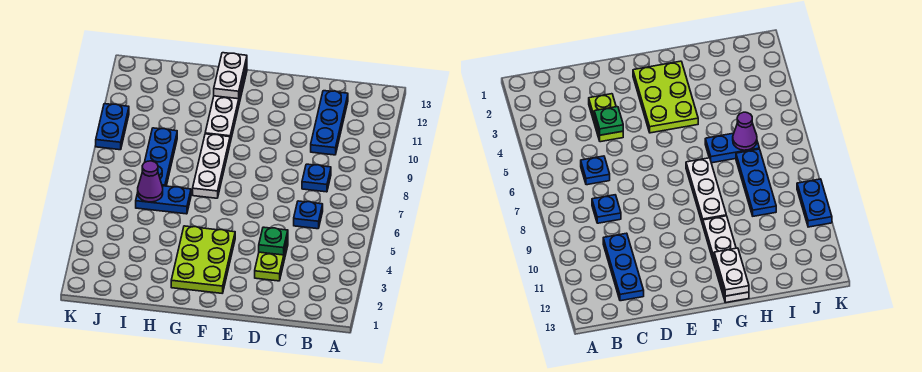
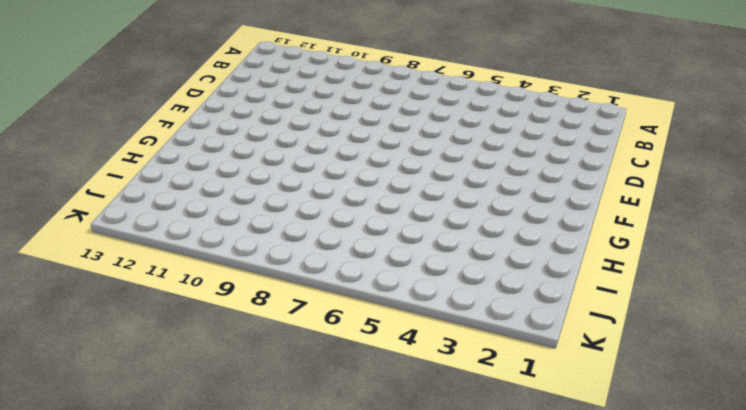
none -> blue 1x1 plate [294,201,323,229]
none -> blue 1x1 plate [302,164,331,192]
none -> blue 1x3 plate [311,91,348,155]

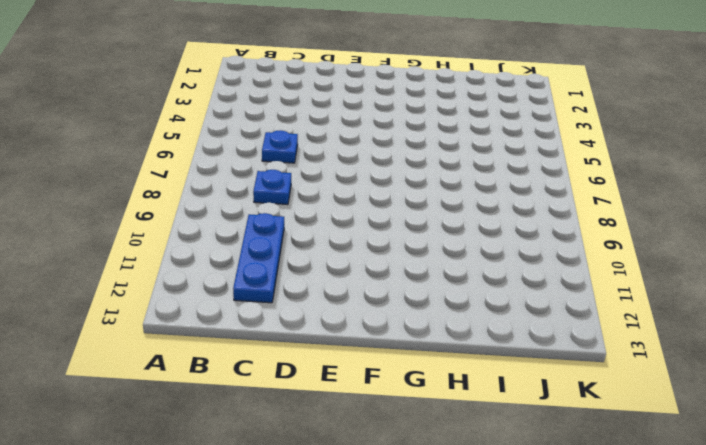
none -> lime 1x2 plate [255,239,288,281]
none -> lime 2x3 plate [171,226,235,293]
none -> white 1x3 plate [193,134,230,198]

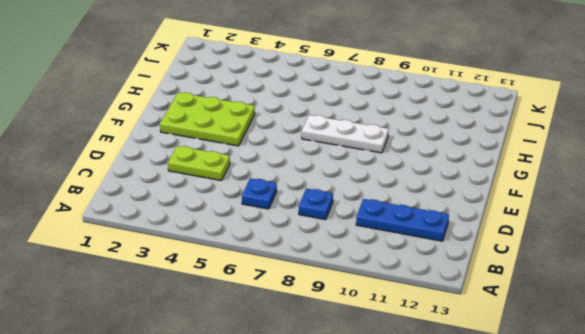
none -> white 1x4 plate [205,65,247,142]
none -> blue 1x2 plate [136,186,191,214]
none -> blue 1x3 plate [145,128,177,186]

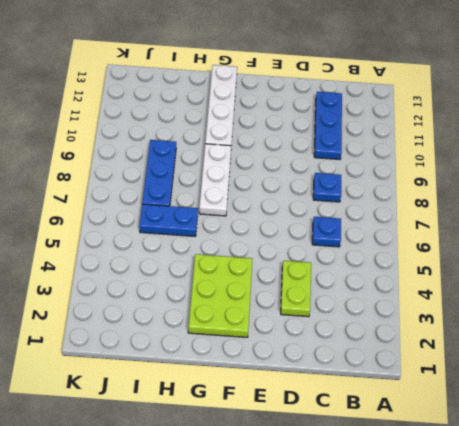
none -> blue 1x2 plate [96,104,129,150]
none -> green 1x1 plate [259,227,288,255]
none -> white 1x2 plate [214,53,247,99]

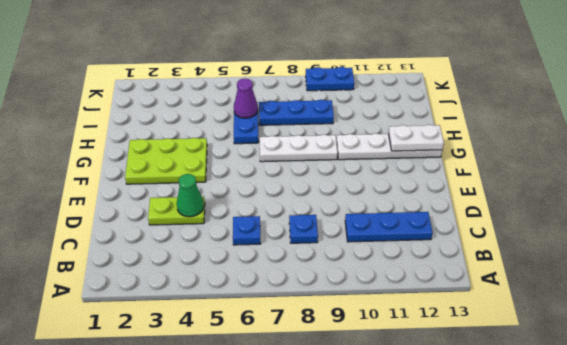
green 1x1 cone [177,174,204,217] -> green 1x1 plate [259,227,288,255]

